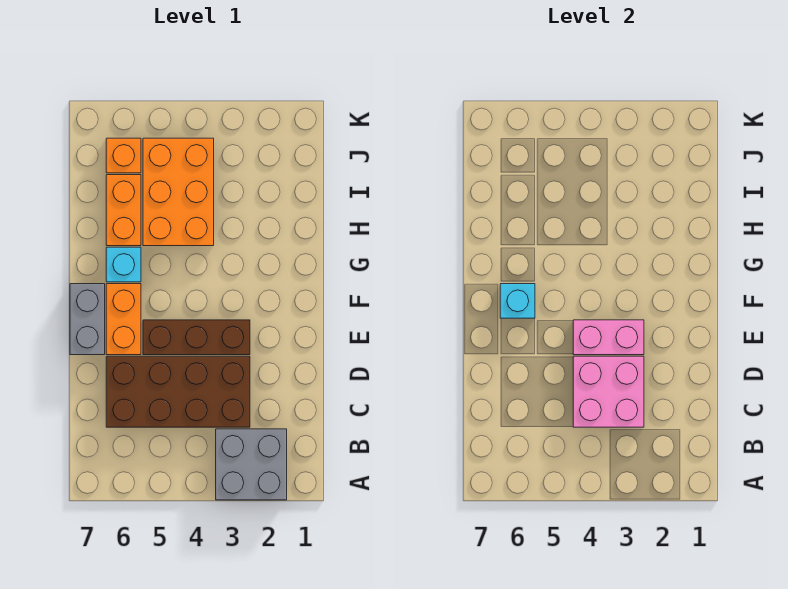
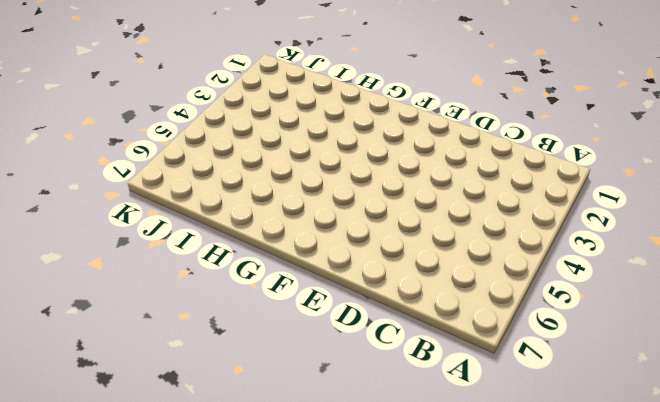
none -> grey 2x2 brick [216,429,287,500]
none -> brown 2x4 brick [106,356,250,427]
none -> brown 1x3 brick [143,320,250,355]

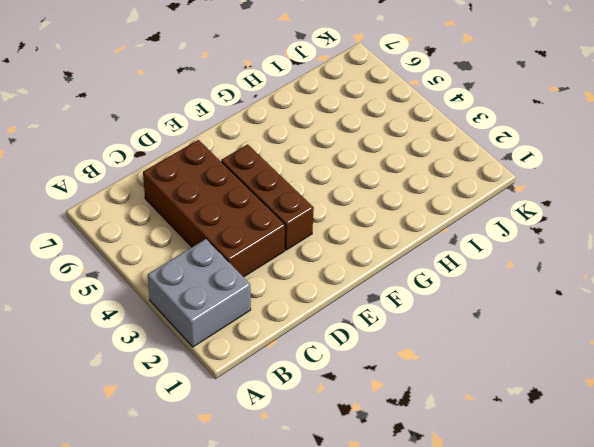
none -> orange 1x2 brick [106,284,141,355]
none -> grey 1x2 brick [70,284,105,355]
none -> cyan 1x1 brick [106,247,141,282]

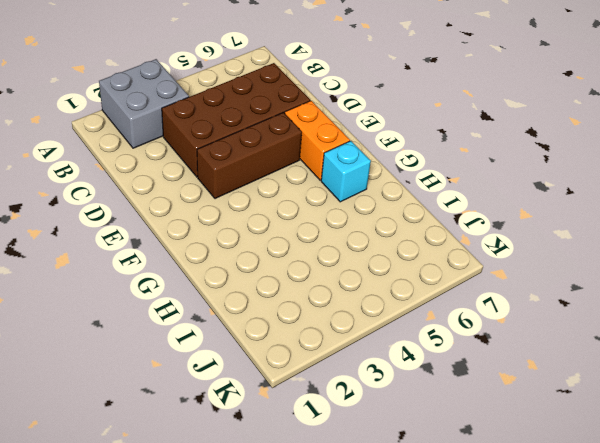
none -> grey 1x2 brick [70,284,105,355]
none -> orange 2x3 brick [143,138,214,246]
none -> orange 1x2 brick [106,175,141,246]

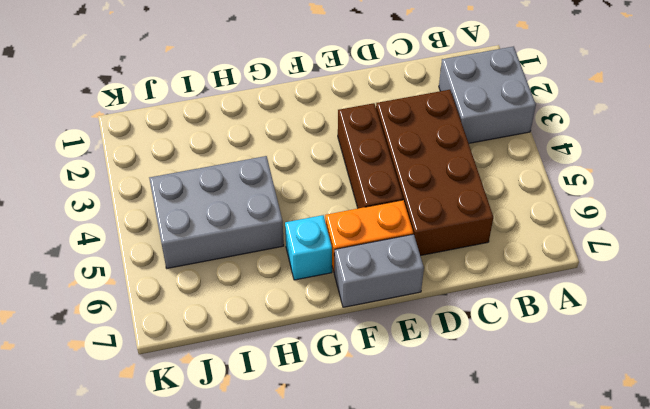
grey 2x3 brick [149,156,284,268] -> orange 2x3 brick [143,138,214,246]
none -> orange 1x2 brick [106,175,141,246]
none -> orange 1x1 brick [106,138,141,173]
none -> pink 2x2 brick [573,356,644,427]

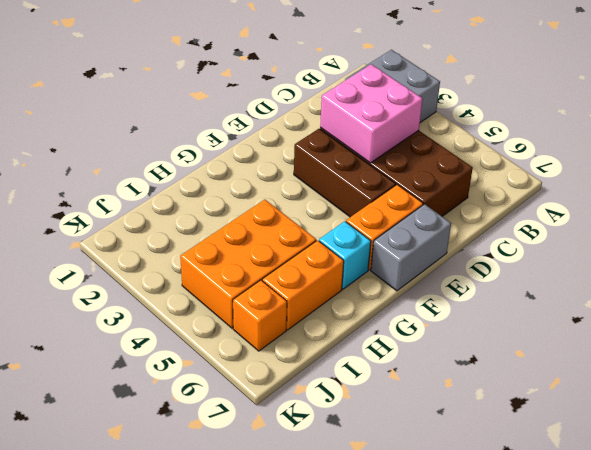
none -> pink 1x2 brick [573,320,644,355]
none -> cyan 1x1 brick [500,284,535,318]

